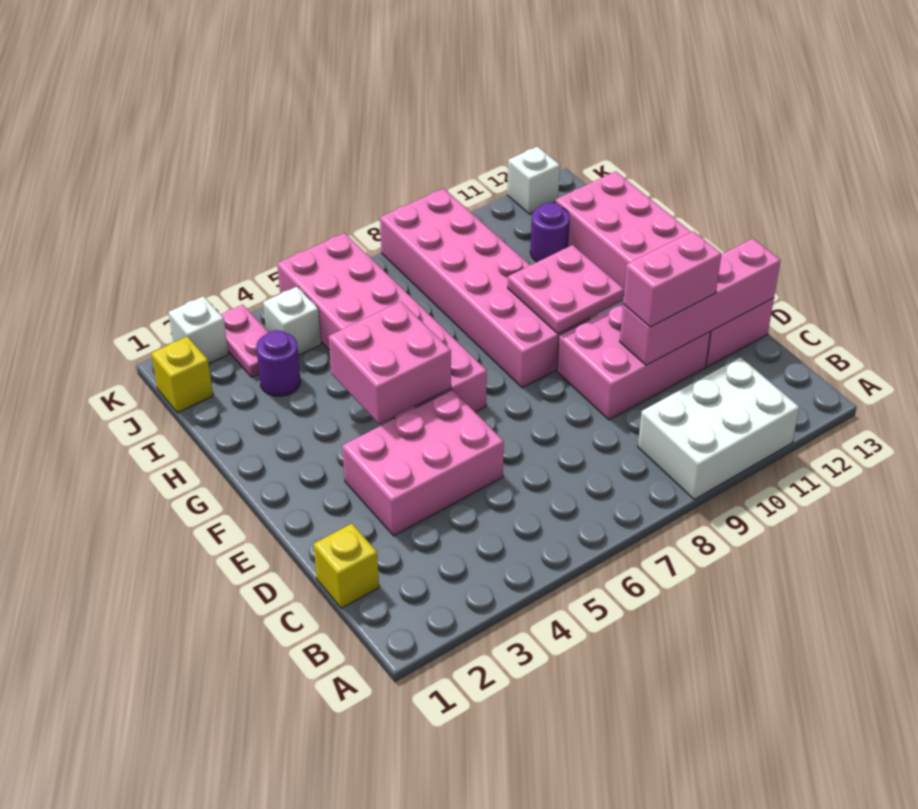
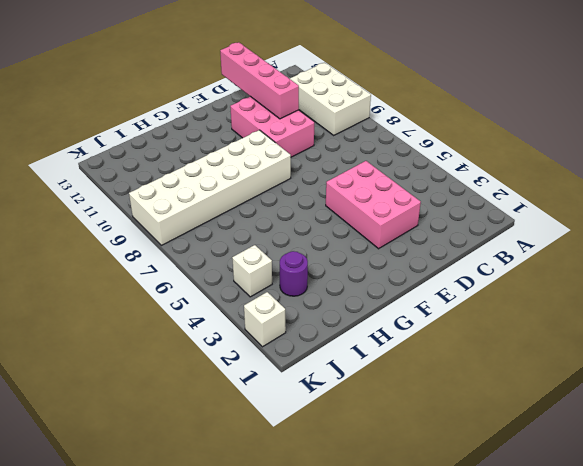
white 2x6 brick [129,130,291,245] -> pink 2x6 brick [380,189,590,388]
none -> yellow 1x1 brick [314,524,379,608]
none -> pink 2x6 brick [556,171,774,367]
none -> pink 2x6 brick [277,233,487,418]

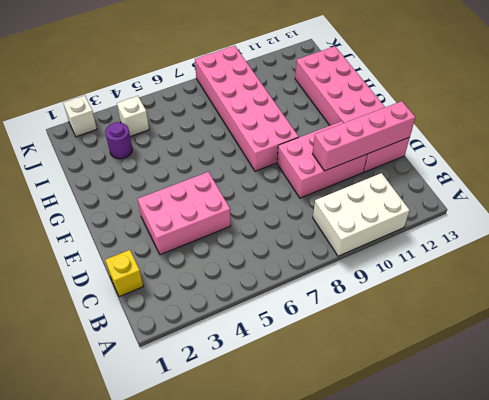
none -> pink 2x6 brick [277,233,487,418]
none -> purple 1x1 round brick [530,203,570,262]
none -> yellow 1x1 brick [151,337,213,413]

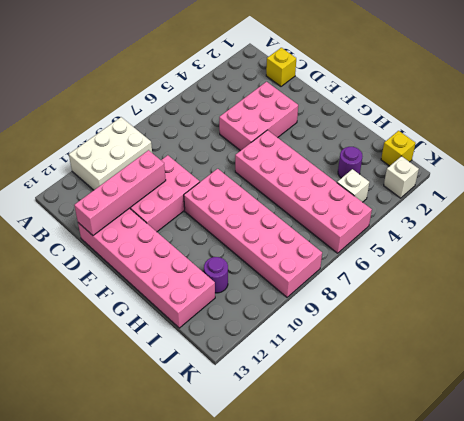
none -> pink 1x2 plate [221,305,268,377]
none -> white 1x1 brick [508,147,560,214]
none -> pink 2x2 brick [329,302,451,424]

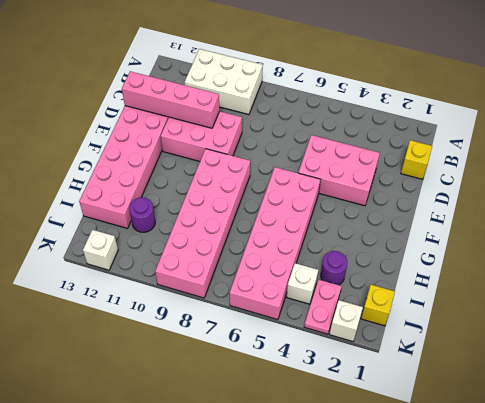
none -> pink 2x2 brick [329,302,451,424]
none -> pink 2x2 plate [508,245,624,334]
none -> pink 1x2 brick [623,231,721,327]

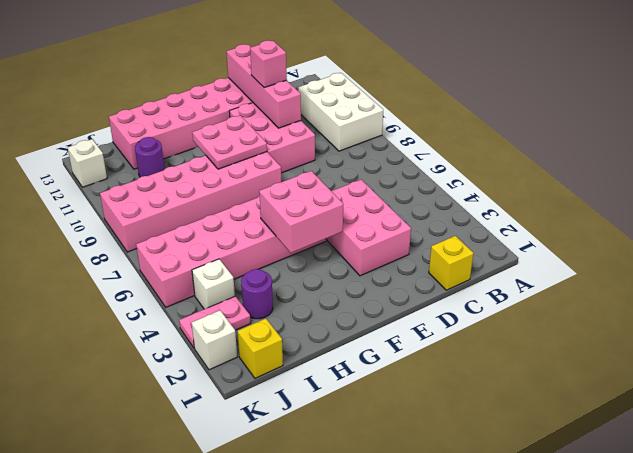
pink 1x1 brick [250,40,287,88] -> pink 1x2 brick [623,231,721,327]

